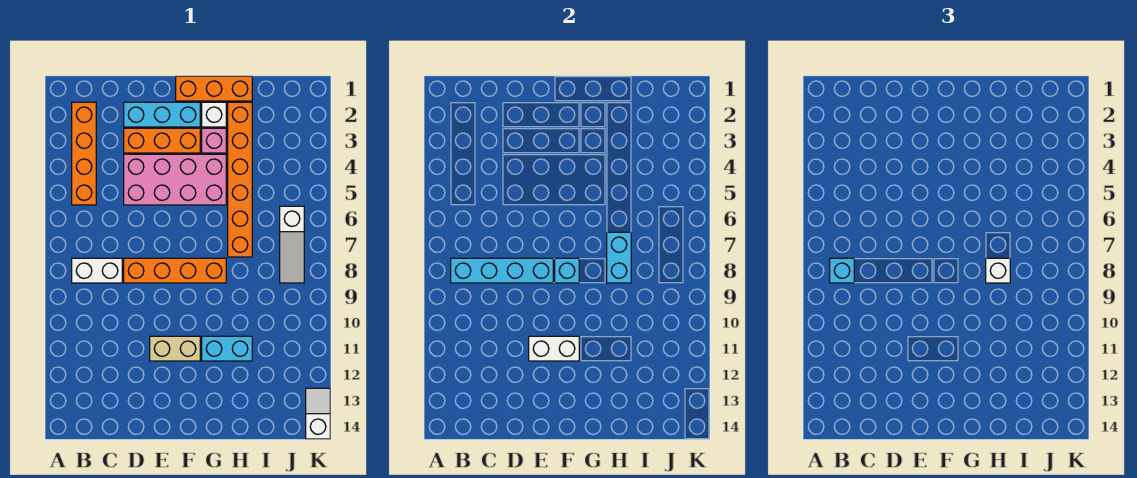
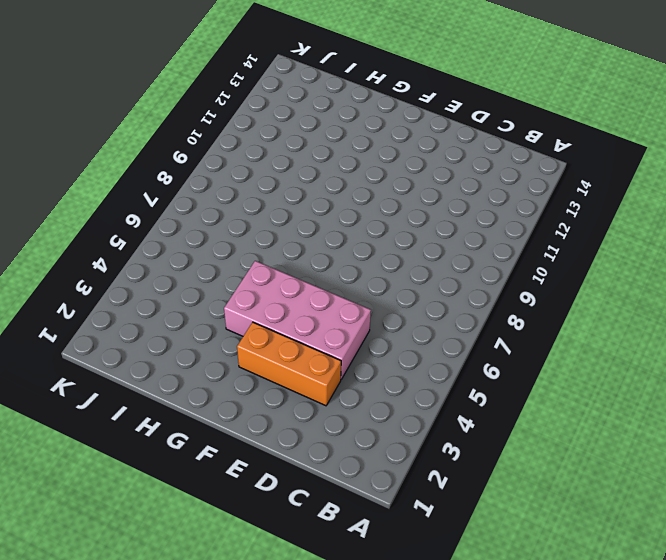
none -> orange 1x4 brick [72,102,96,205]
none -> white 1x2 brick [72,258,122,283]
none -> cyan 1x3 brick [124,102,200,127]

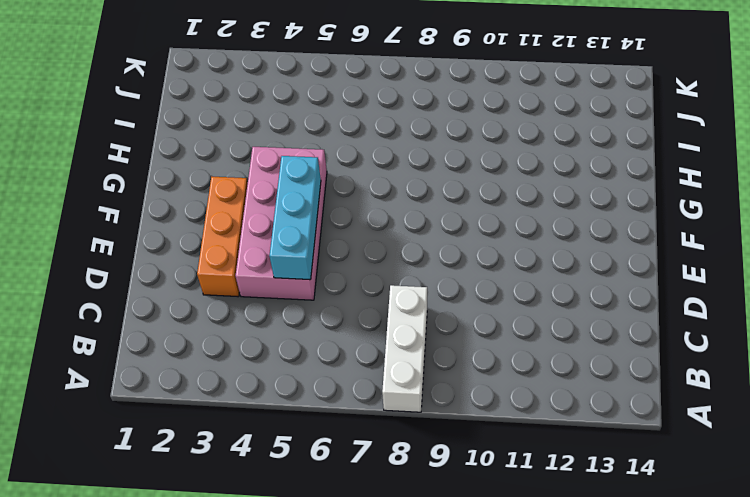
white 1x3 brick [382,285,427,412] -> white 1x2 brick [72,258,122,283]
cyan 1x3 brick [269,156,321,280] -> cyan 1x3 brick moved to [124,102,200,127]
none -> orange 1x4 brick [72,102,96,205]
none -> orange 1x4 brick [124,258,226,283]
none -> tan 1x2 brick [150,336,200,361]

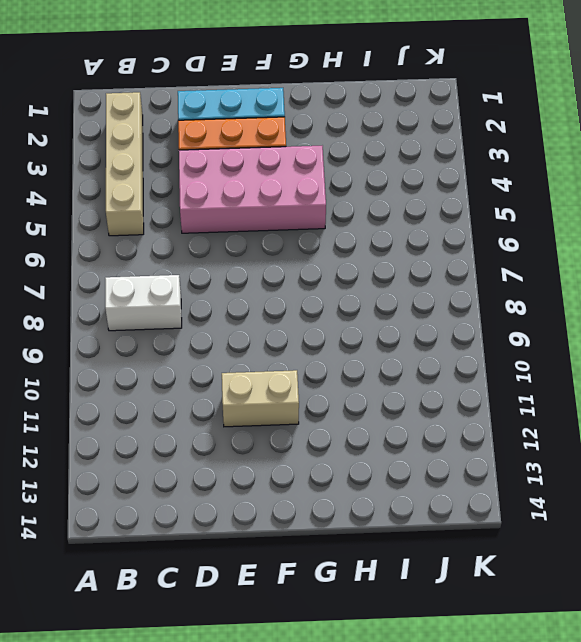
tan 1x4 brick [106,92,144,236] -> orange 1x4 brick [72,102,96,205]
none -> orange 1x4 brick [124,258,226,283]
none -> orange 1x3 brick [176,76,252,101]
none -> white 1x1 brick [202,102,226,127]

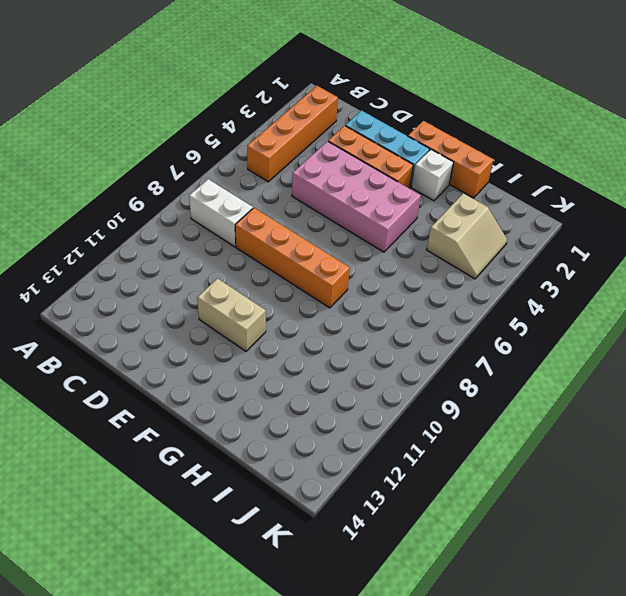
tan 2x2 slope [427,193,507,279] -> none
none -> pink 1x1 brick [202,128,226,153]
none -> cyan 1x2 brick [202,336,252,361]
none -> orange 1x6 brick [228,102,252,257]

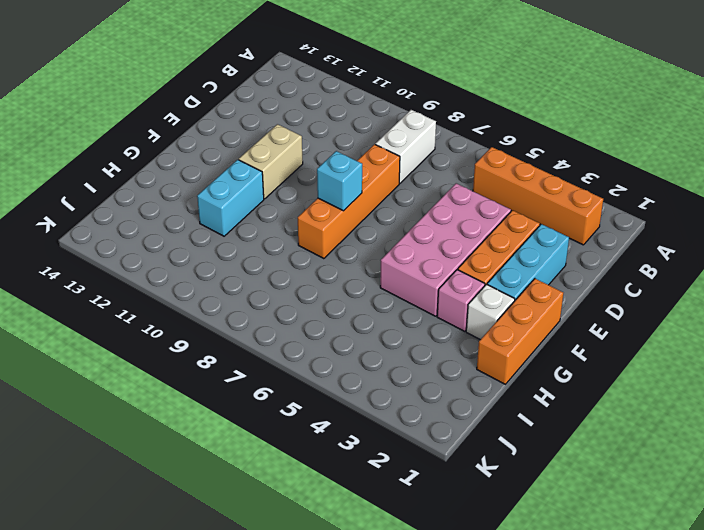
none -> orange 1x6 brick [228,102,252,257]
none -> white 1x3 slope [280,206,304,283]
none -> white 1x2 slope [306,388,330,439]

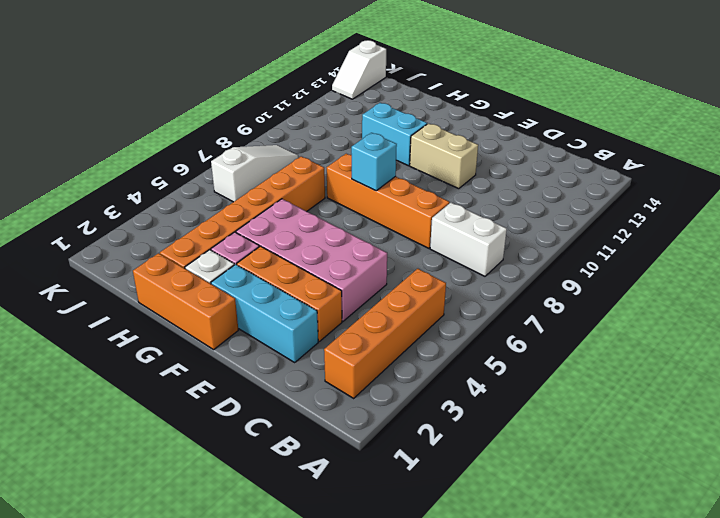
none -> cyan 1x4 brick [451,258,553,283]
none -> white 1x2 brick [529,336,579,361]
none -> cyan 1x2 brick [607,232,631,283]

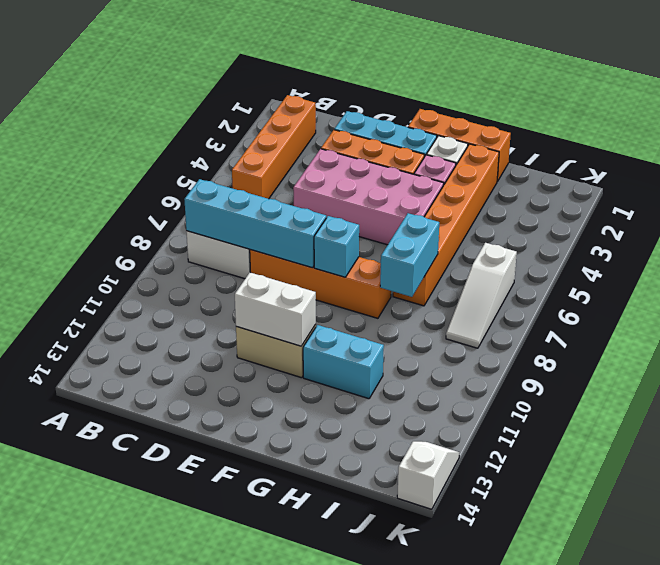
none -> cyan 1x1 brick [830,258,854,283]
none -> white 1x1 brick [986,258,1010,283]

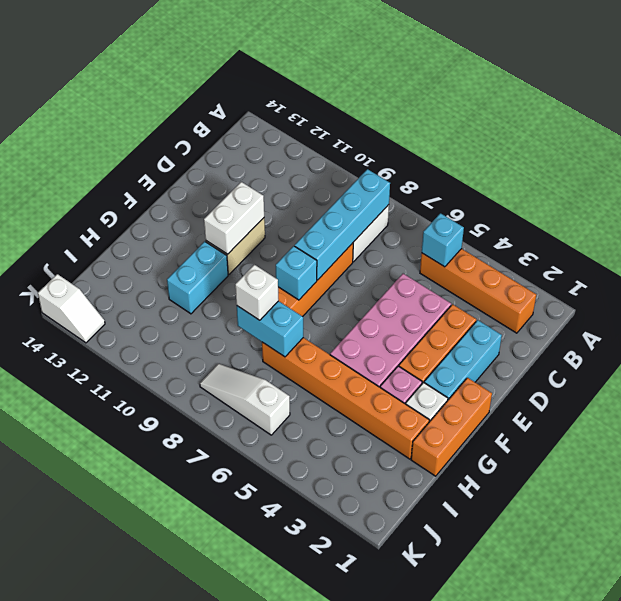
cyan 1x1 brick [422,213,464,267] -> cyan 1x1 brick moved to [830,258,854,283]

